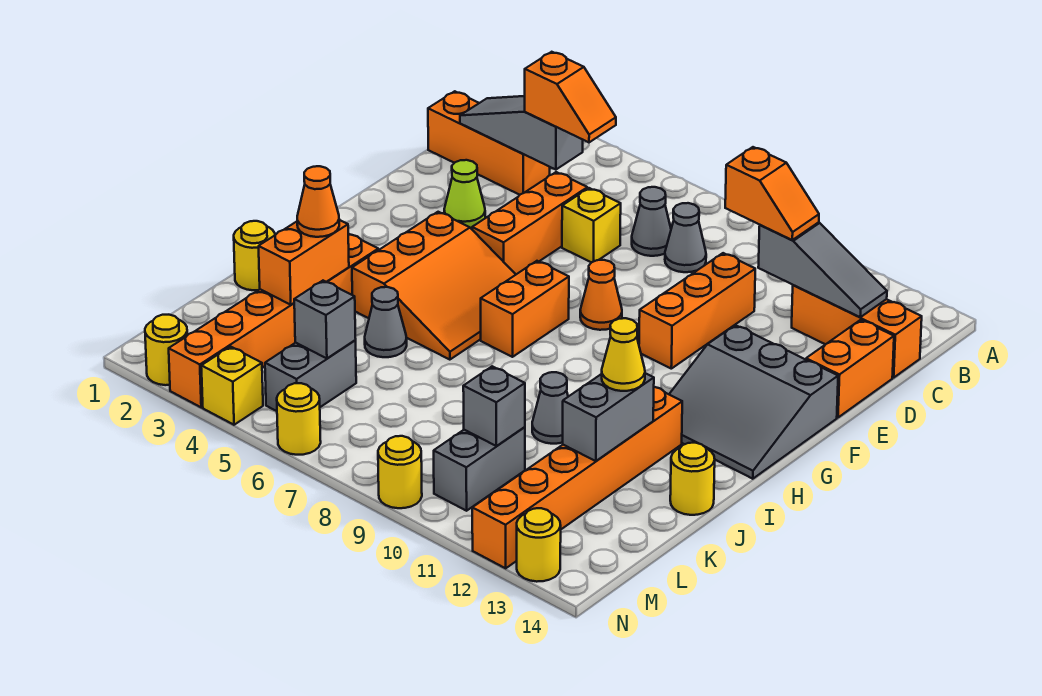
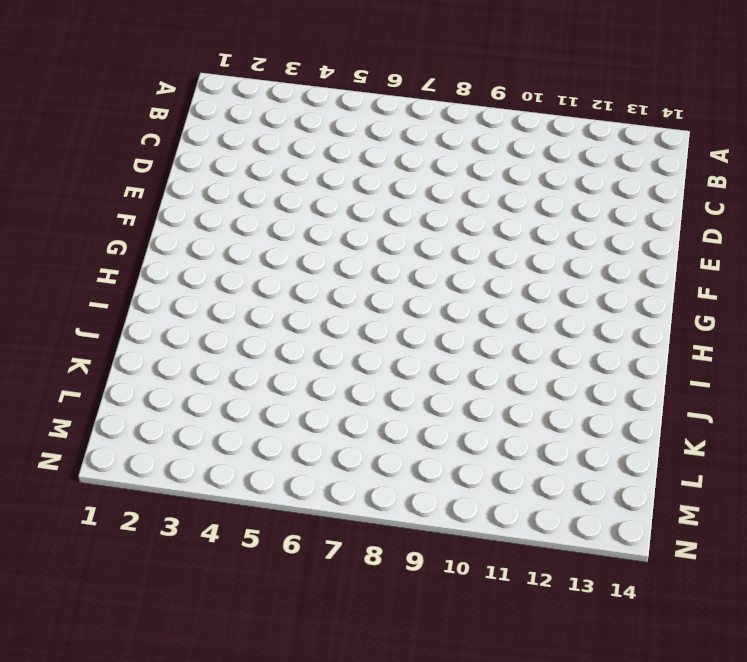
none -> orange 1x3 brick [428,91,550,195]
none -> grey 1x1 cone [632,187,671,256]
none -> grey 1x1 cone [665,203,706,272]
none -> orange 1x3 brick [792,285,922,378]

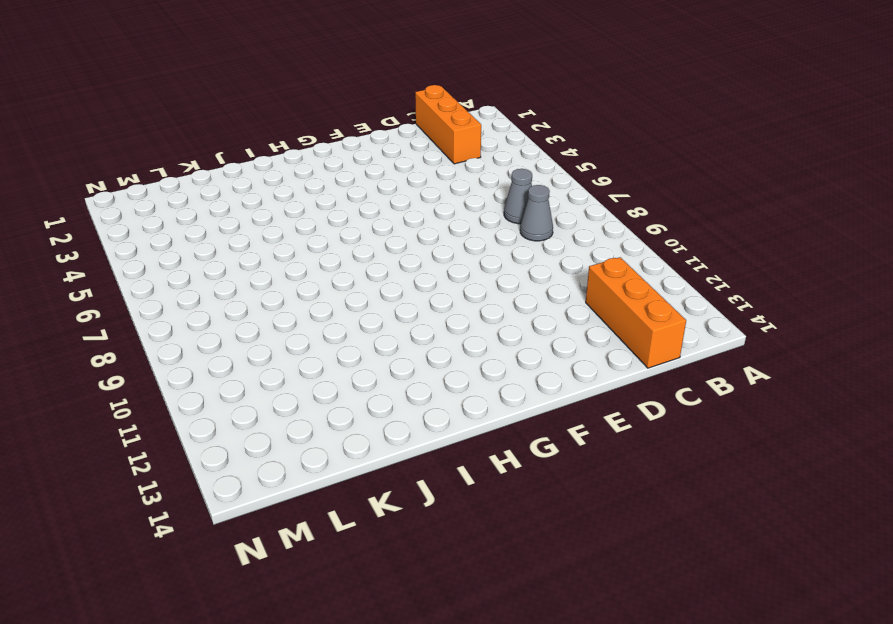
none -> orange 1x3 brick [472,172,587,274]
none -> yellow 1x1 brick [562,188,621,262]
none -> orange 1x3 brick [639,253,755,369]
none -> orange 1x2 brick [806,320,894,417]

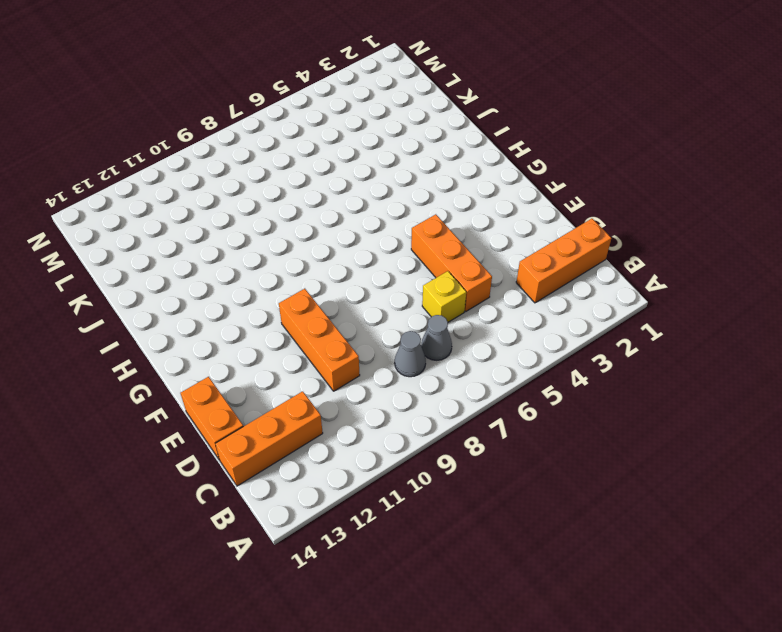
none -> lime 1x1 cone [444,160,485,228]
none -> orange 1x1 cone [580,260,622,330]
none -> grey 3x3 slope [669,325,838,479]
none -> orange 3x3 slope [352,212,516,360]

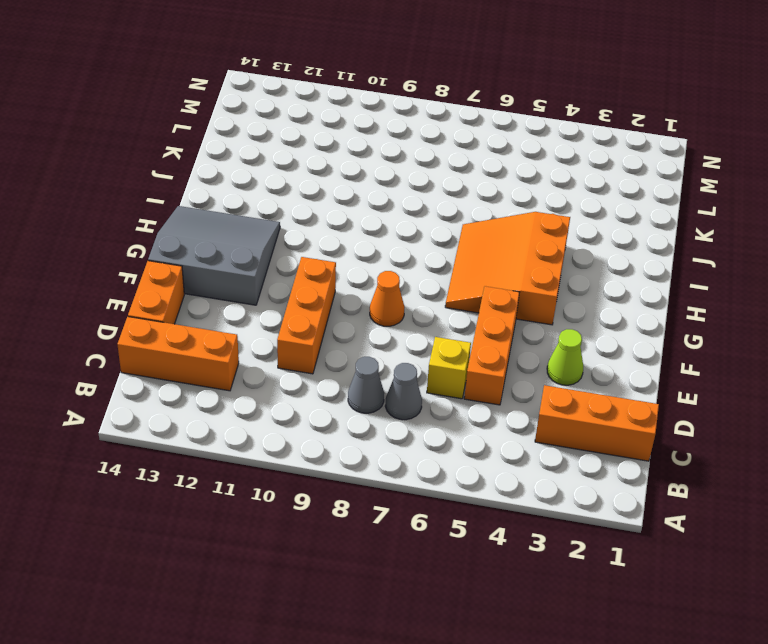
none -> orange 1x2 brick [481,261,569,357]
none -> orange 1x6 brick [169,234,378,407]
none -> orange 1x6 brick [472,387,682,568]
none -> yellow 1x1 round brick [234,221,275,290]

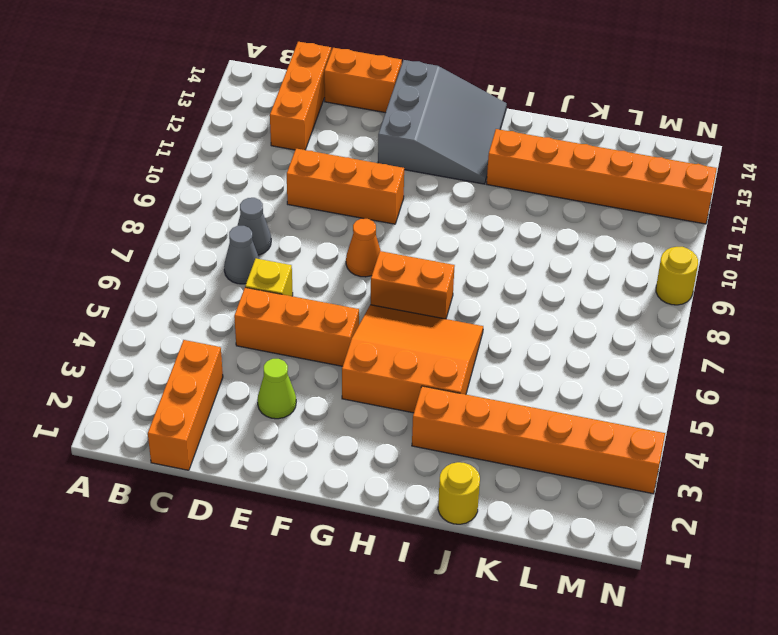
none -> grey 1x1 cone [365,287,407,357]
none -> grey 1x1 cone [532,372,568,444]
none -> yellow 1x1 round brick [670,443,715,515]
none -> grey 1x2 brick [265,340,356,411]

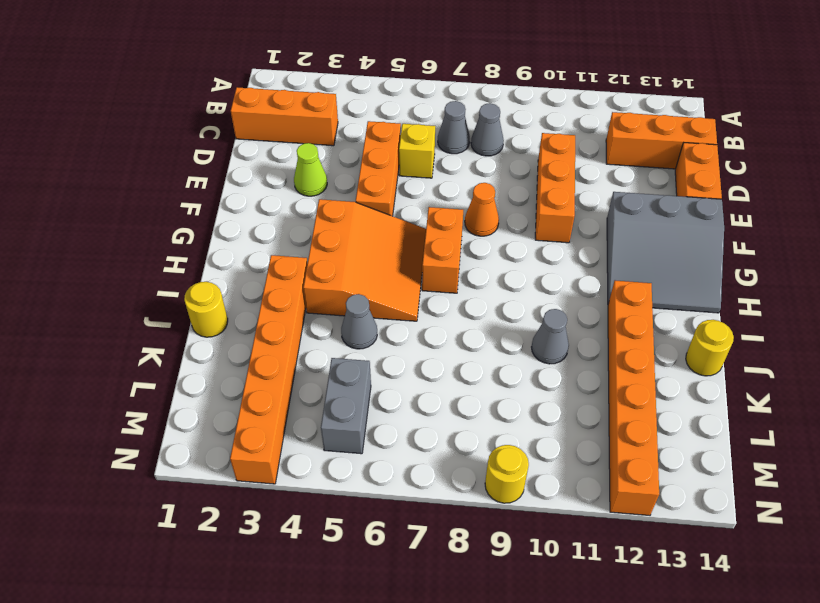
none -> grey 1x2 brick [434,427,525,511]
none -> yellow 1x1 round brick [145,315,187,385]
none -> yellow 1x1 brick [201,347,263,425]
none -> yellow 1x1 round brick [277,383,321,455]

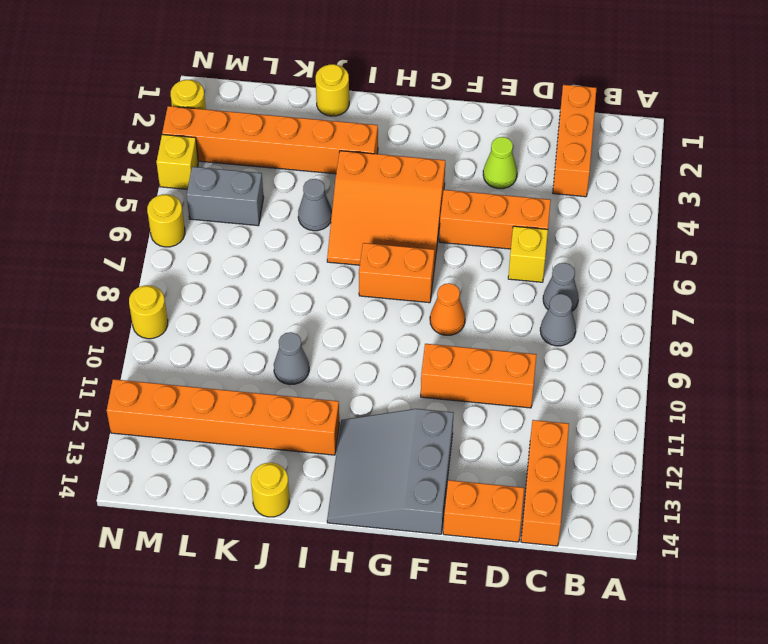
none -> grey 1x2 brick [434,427,525,511]
none -> yellow 1x1 round brick [517,508,561,582]
none -> grey 1x3 slope [460,96,583,170]
none -> grey 1x3 slope [758,222,887,317]

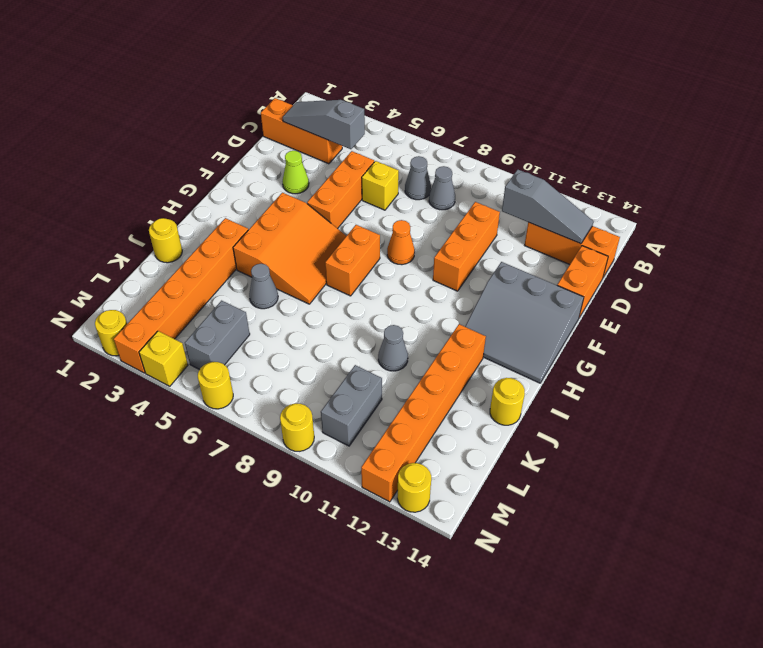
none -> orange 1x2 brick [259,220,349,305]
none -> grey 1x2 brick [563,373,654,461]
none -> grey 1x1 brick [294,281,356,358]
none -> grey 1x1 brick [463,366,525,446]

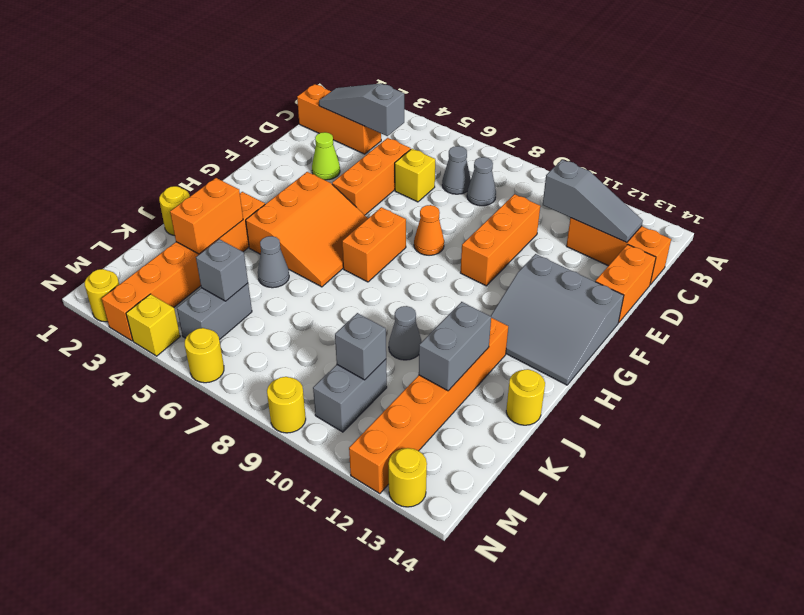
none -> orange 1x2 slope [525,52,616,142]
none -> orange 1x2 slope [725,147,819,240]
none -> orange 1x1 cone [297,166,339,237]
none -> yellow 1x1 cone [602,318,645,391]

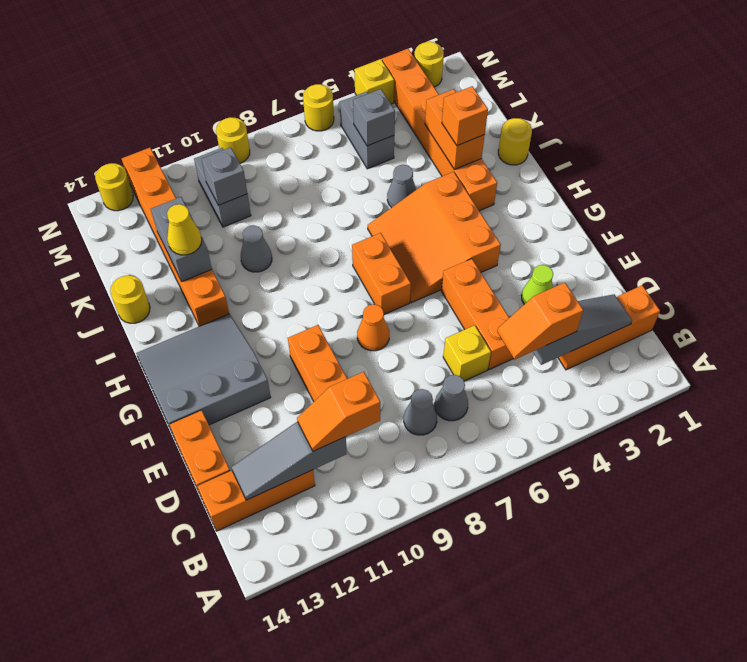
orange 1x1 brick [442,86,488,146] -> orange 1x1 cone [297,166,339,237]

